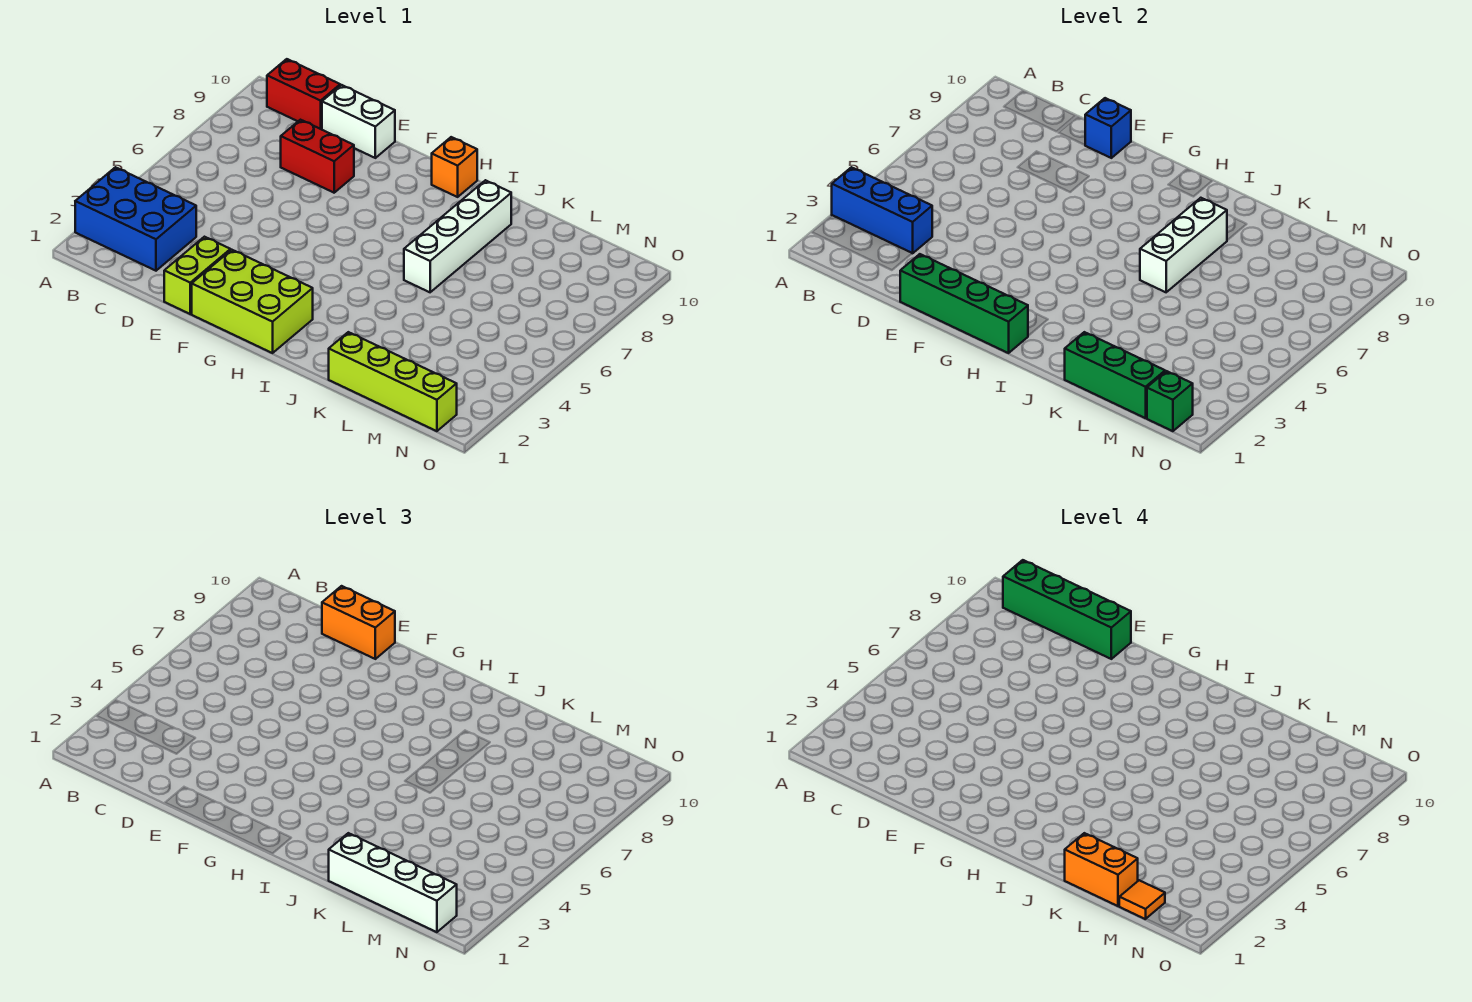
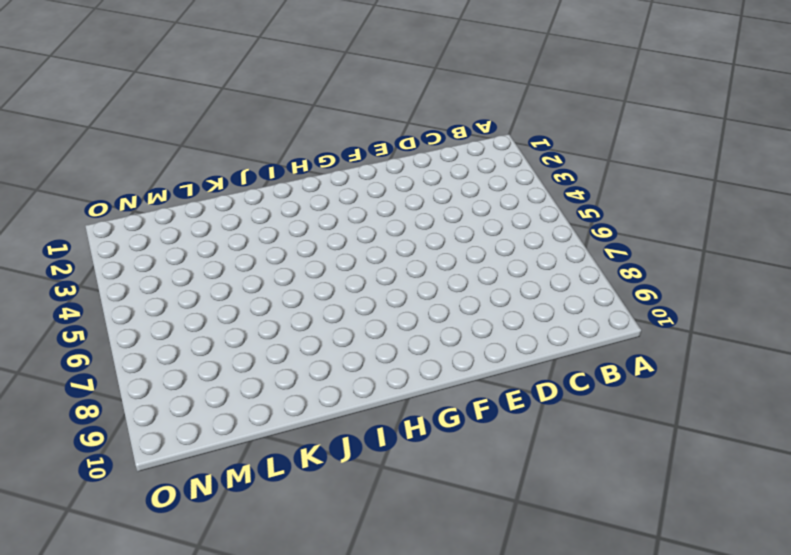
none -> blue 2x3 brick [75,167,196,271]
none -> red 1x2 brick [267,59,340,130]
none -> red 1x2 brick [281,120,354,193]

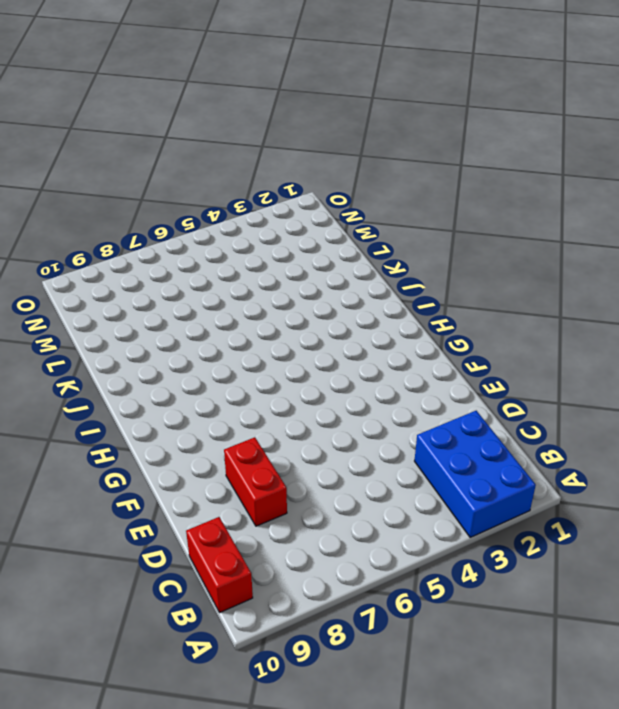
none -> white 1x2 brick [322,85,395,158]
none -> lime 1x2 brick [164,237,230,314]
none -> lime 2x3 brick [192,250,313,353]

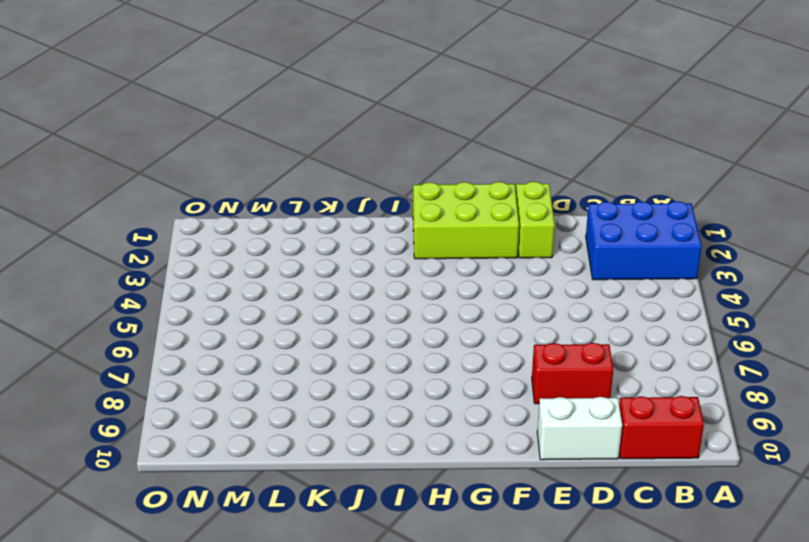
none -> orange 1x1 brick [432,137,477,197]
none -> white 1x4 brick [404,180,511,292]
none -> lime 1x4 brick [329,332,457,431]

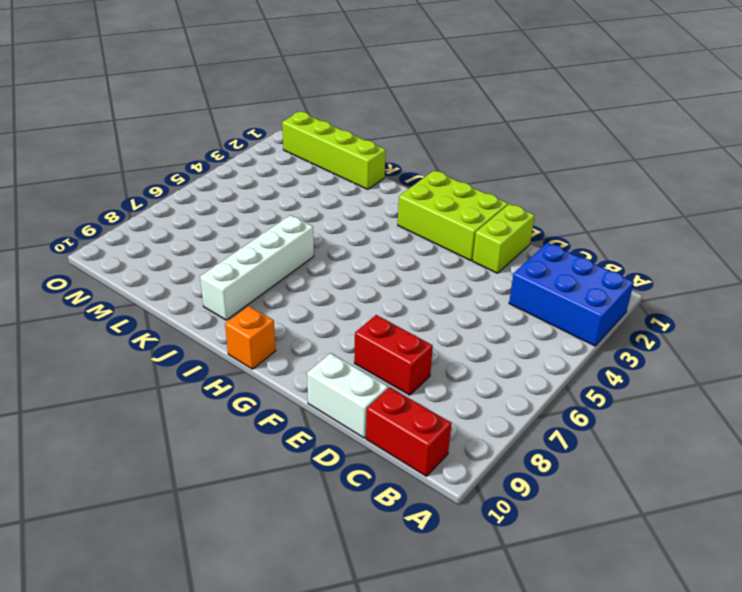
none -> blue 1x3 brick [832,167,932,253]
none -> green 1x4 brick [900,254,1028,353]
none -> blue 1x1 brick [1085,98,1131,158]

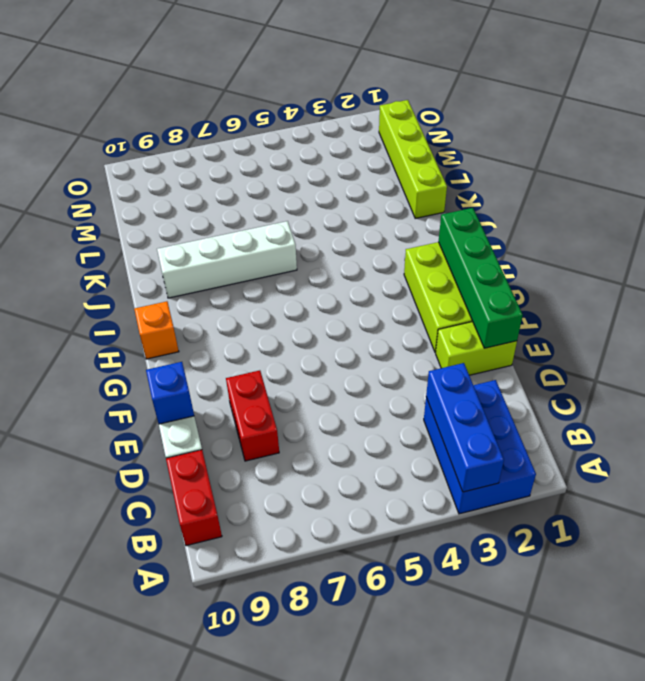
none -> white 1x3 brick [1140,198,1227,292]
none -> green 1x3 brick [1065,332,1165,418]
none -> green 1x1 brick [1147,371,1193,431]

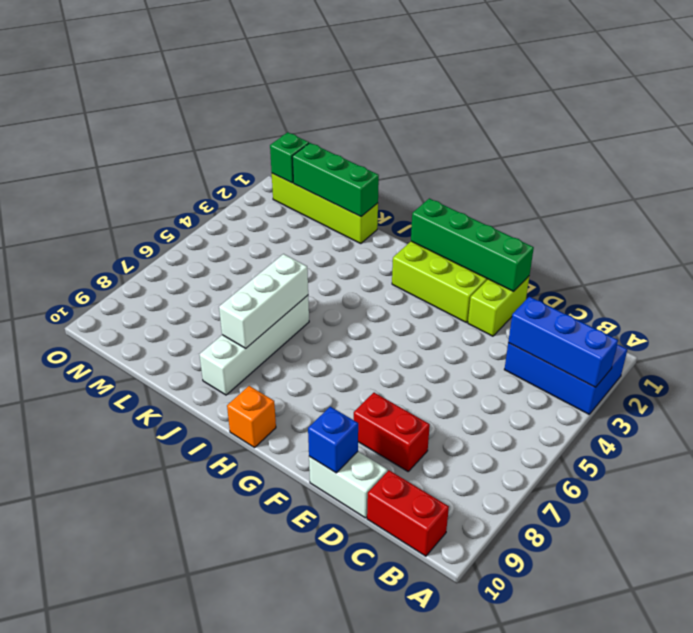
none -> orange 1x2 brick [322,586,395,659]
none -> white 1x4 brick [329,833,457,932]
none -> green 1x4 brick [1003,560,1131,659]

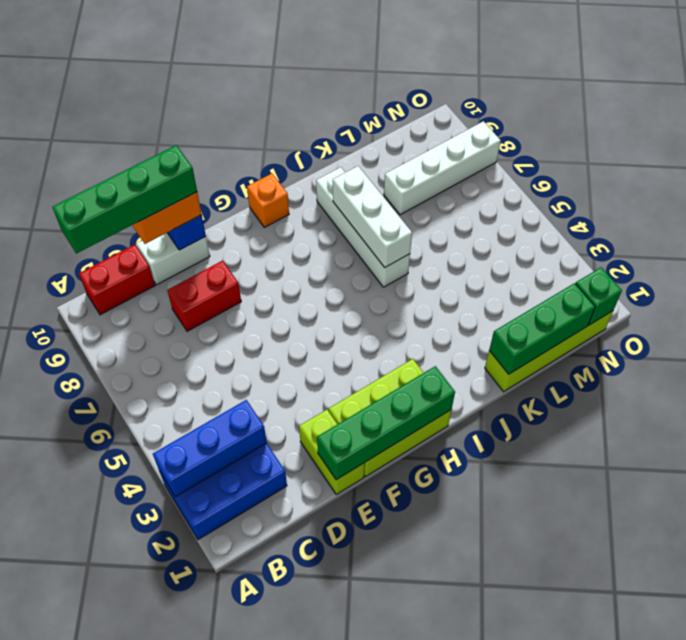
white 1x4 brick [384,121,501,215] -> white 1x4 brick moved to [329,833,457,932]
none -> orange 1x2 brick [1065,833,1138,906]
none -> orange 1x1 tile [1119,880,1165,919]

